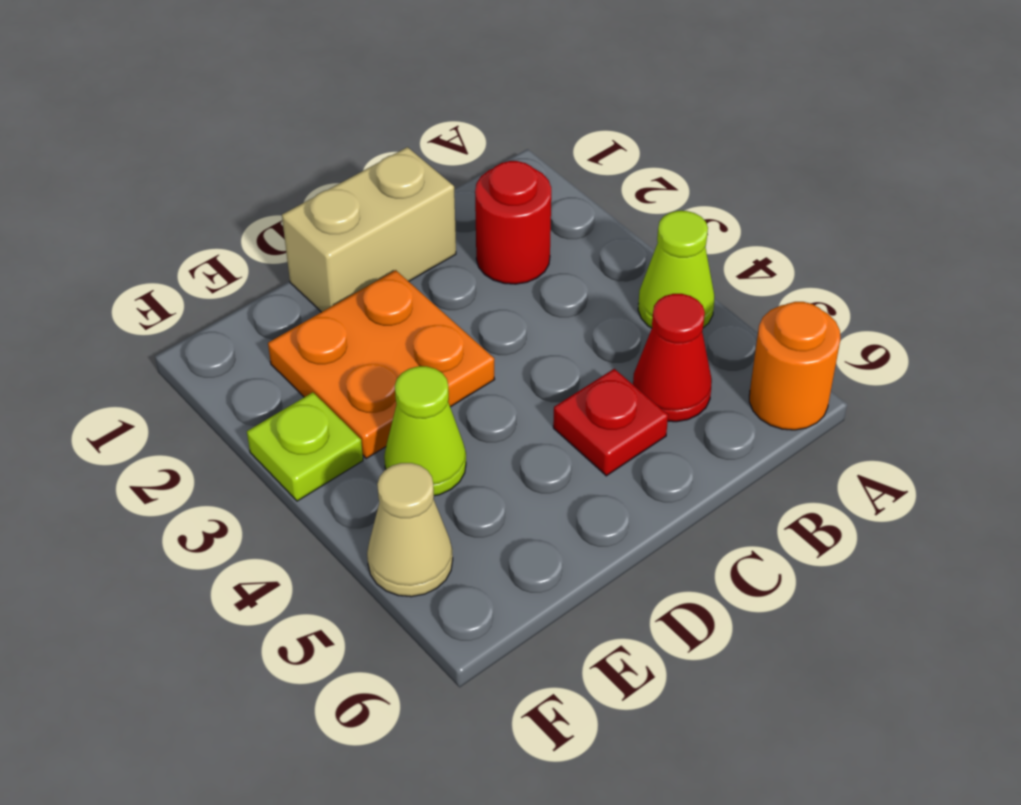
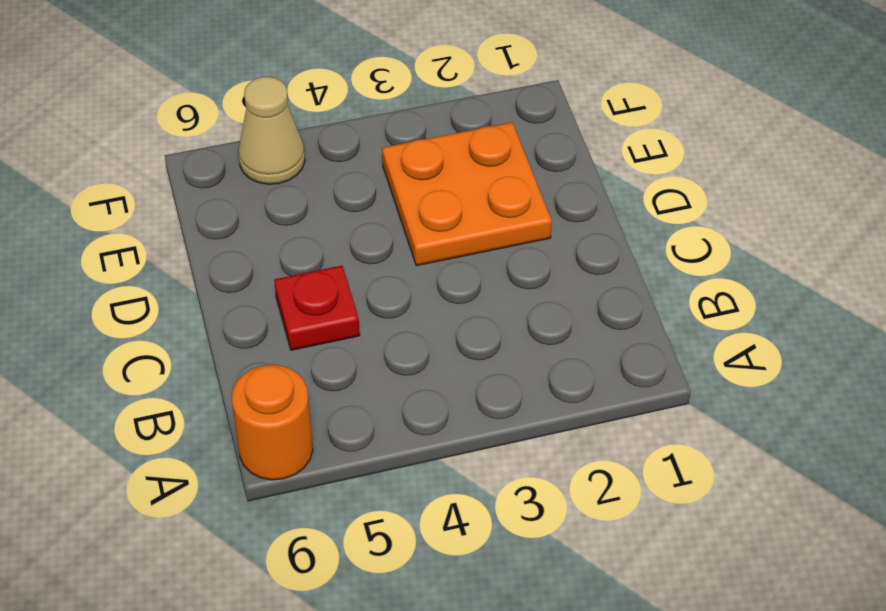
none -> lime 1x1 cone [638,211,714,328]
none -> red 1x1 round brick [475,161,551,284]

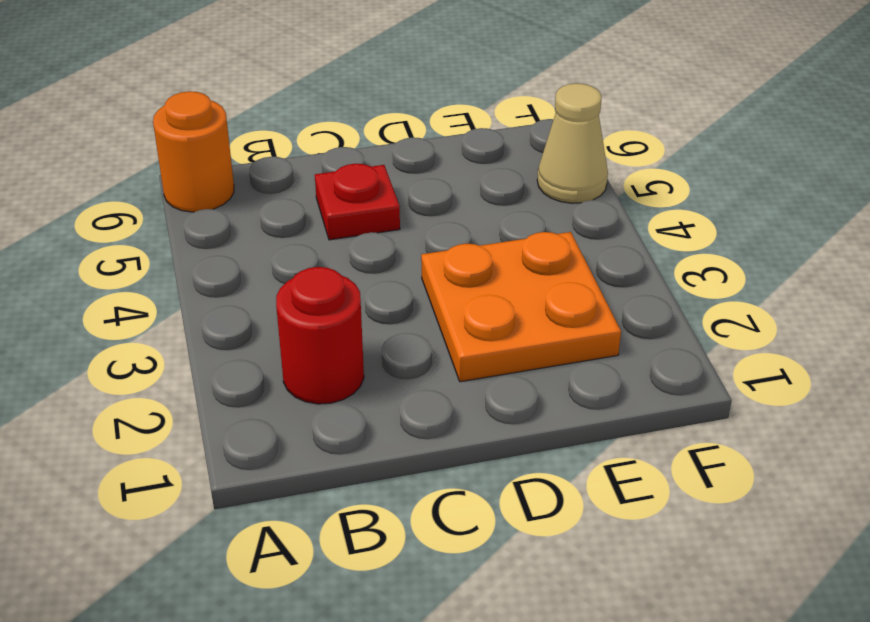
none -> lime 1x1 cone [638,211,714,328]
none -> red 1x1 cone [633,294,712,422]

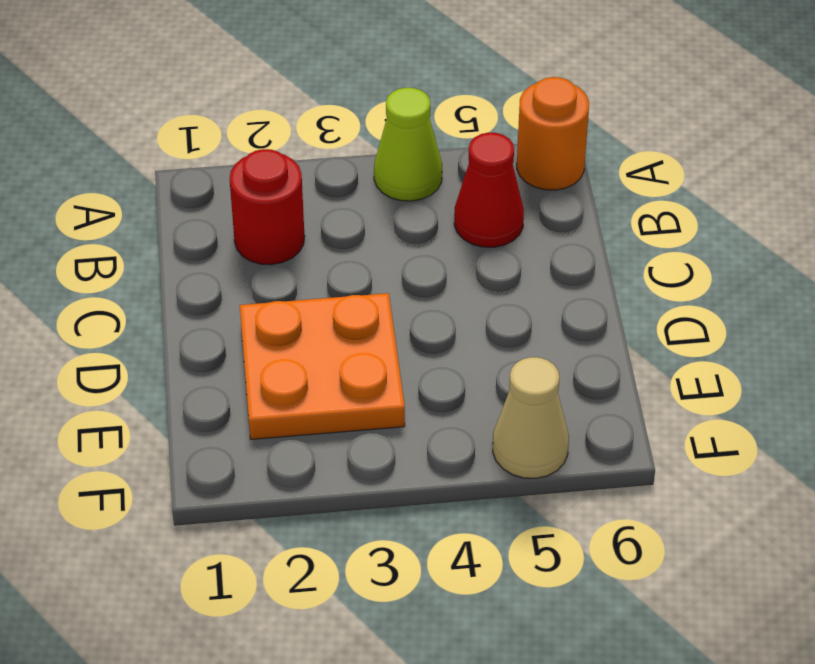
none -> tan 1x2 brick [282,147,456,312]
none -> red 1x1 plate [553,369,668,476]

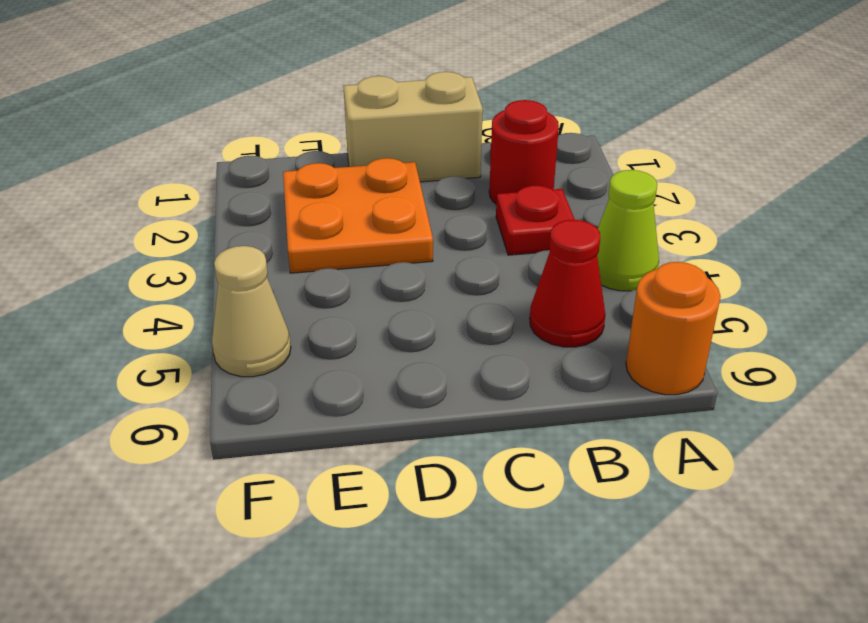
red 1x1 plate [496,185,575,255] -> red 1x1 plate moved to [553,369,668,476]
none -> lime 1x1 cone [384,366,466,496]
none -> lime 1x1 plate [247,392,363,501]

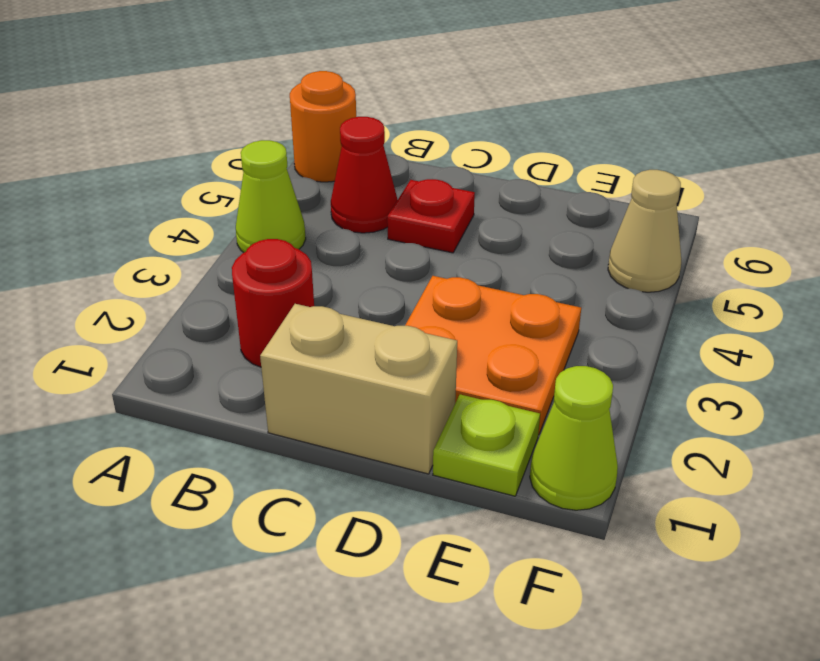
lime 1x1 plate [433,394,540,496] -> lime 1x1 plate moved to [247,392,363,501]
lime 1x1 cone [530,366,618,510] -> lime 1x1 cone moved to [384,366,466,496]

